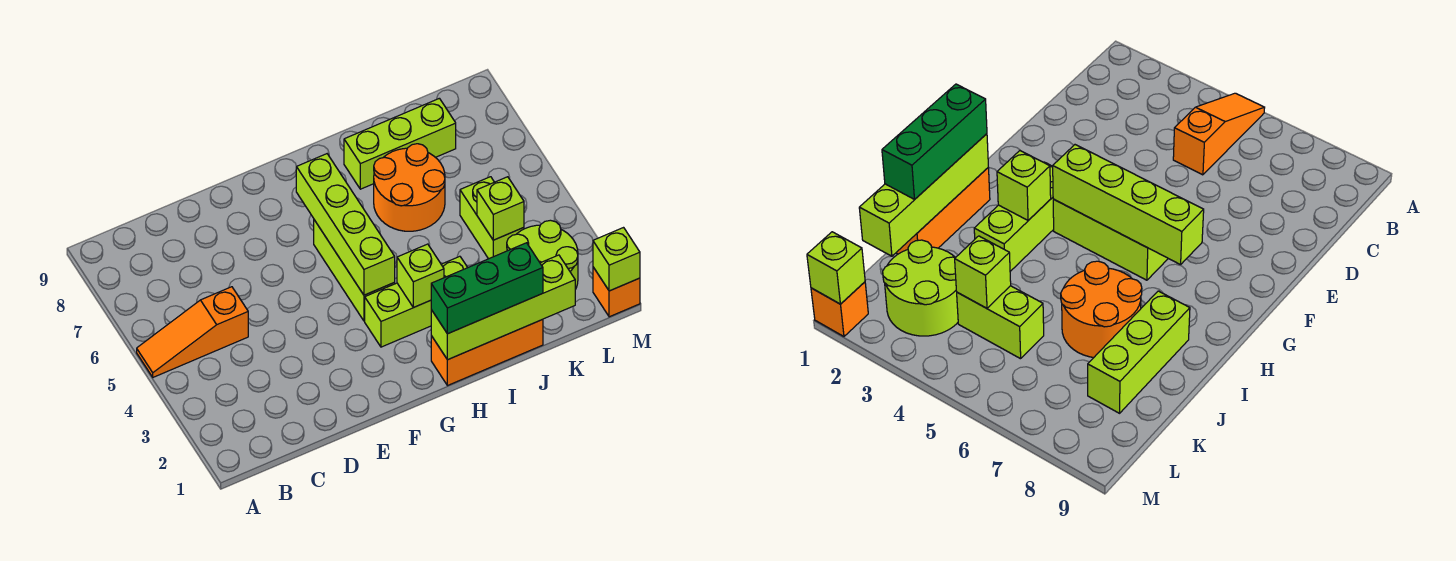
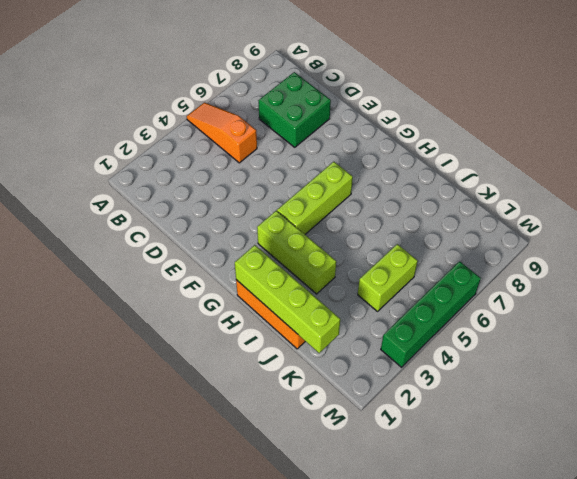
green 2x2 brick [259,72,331,147] -> none
green 1x4 brick [381,261,481,367] -> none
none -> orange 2x2 round brick [374,144,445,231]
none -> lime 1x3 brick [344,98,456,189]
none -> lime 2x2 round brick [507,220,578,289]

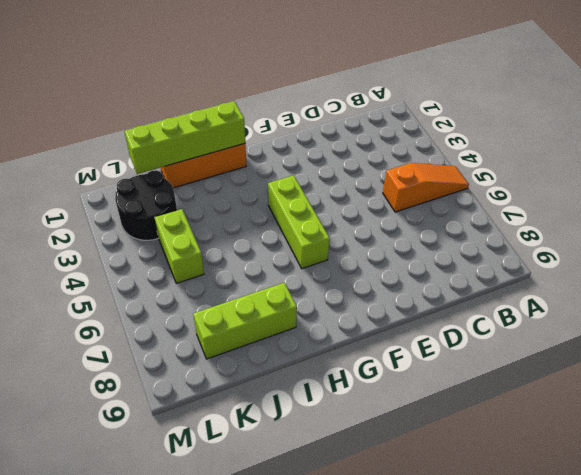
black 2x2 round brick [115,170,177,240] -> lime 2x2 round brick [507,220,578,289]
none -> lime 1x3 brick [365,256,468,347]
none -> orange 2x2 round brick [374,144,445,231]
none -> orange 1x1 brick [593,267,640,317]

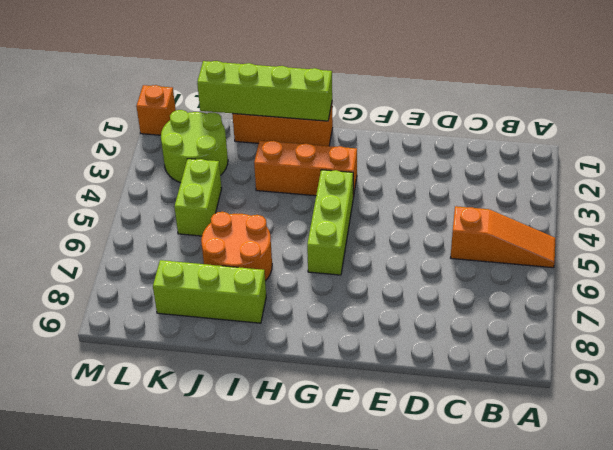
orange 1x3 brick [254,140,357,198] -> lime 1x3 brick [365,256,468,347]
none -> lime 1x4 brick [296,154,395,295]
none -> lime 1x1 brick [397,244,444,308]
none -> lime 1x1 brick [477,177,524,240]

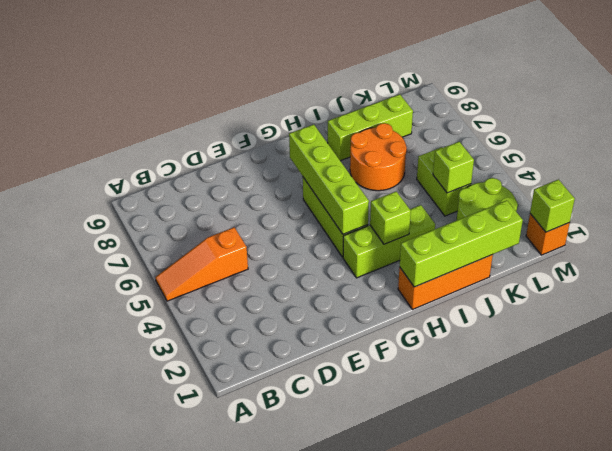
none -> green 1x3 brick [431,243,543,334]

